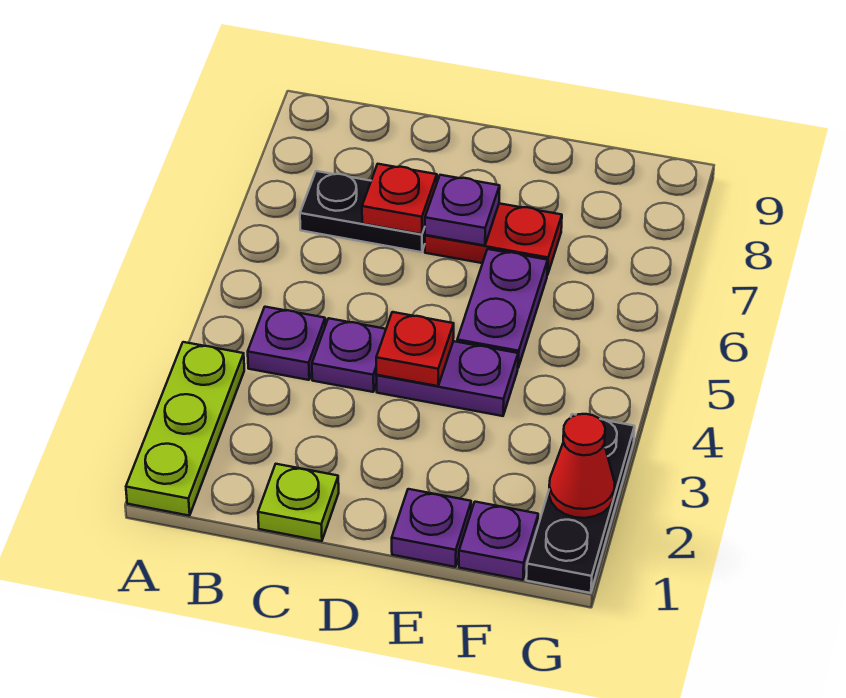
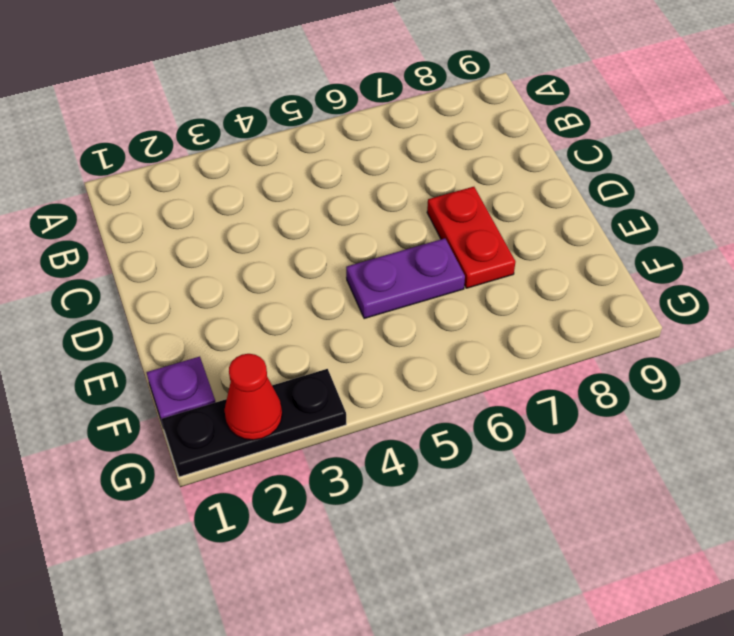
none -> lime 1x3 plate [126,342,244,516]
none -> purple 1x1 plate [248,307,325,380]
none -> black 1x2 plate [300,171,425,252]

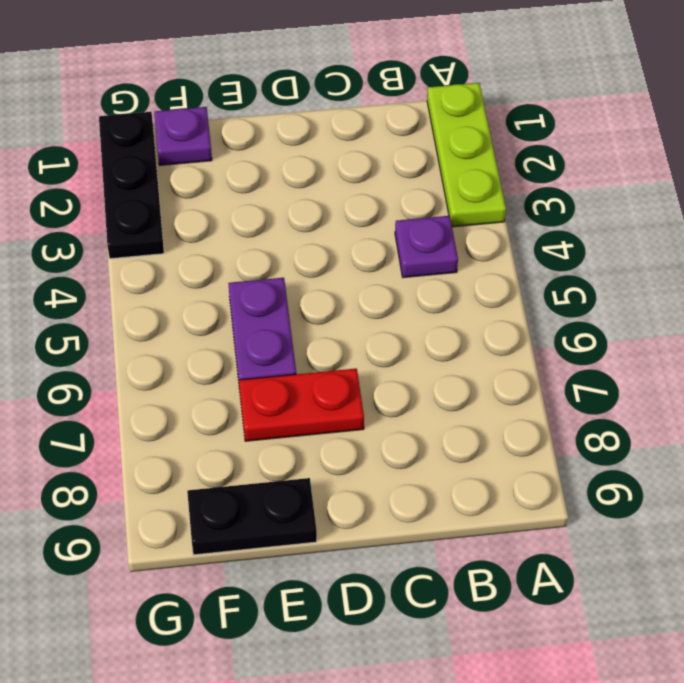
black 1x2 plate [187,478,317,555] -> black 1x2 plate moved to [300,171,425,252]
none -> lime 1x1 plate [258,464,339,541]
none -> purple 1x1 plate [312,318,386,392]
none -> purple 1x2 plate [376,341,518,416]

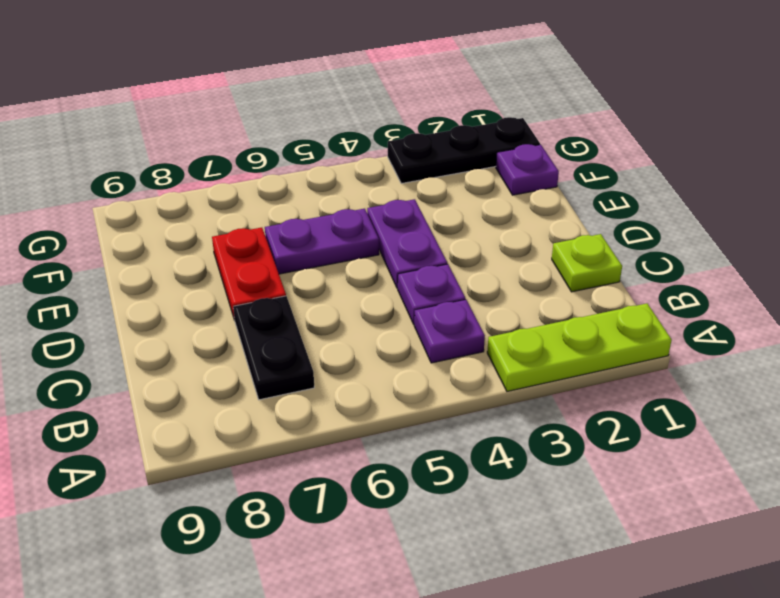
none -> purple 1x1 plate [392,489,471,567]
none -> red 1x1 plate [362,164,437,234]
none -> red 1x1 plate [376,312,454,386]

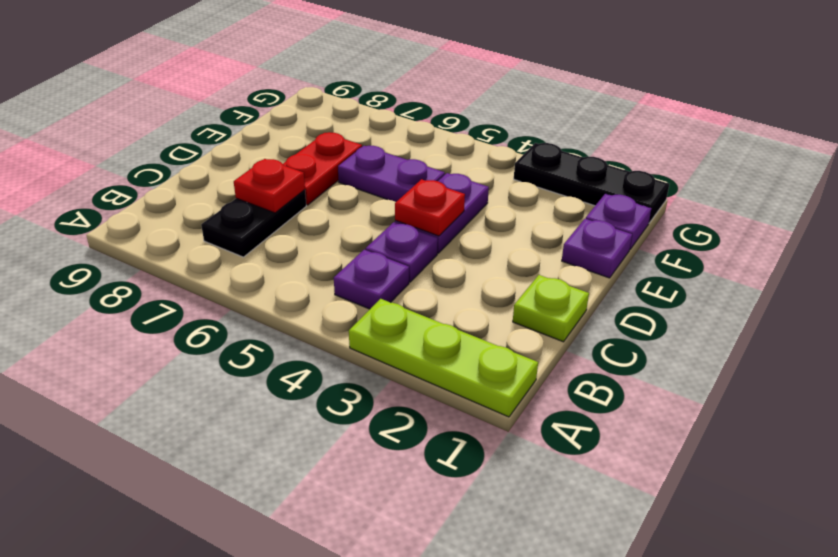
none -> purple 1x1 plate [425,175,500,246]
none -> red 1x1 cone [549,414,615,518]

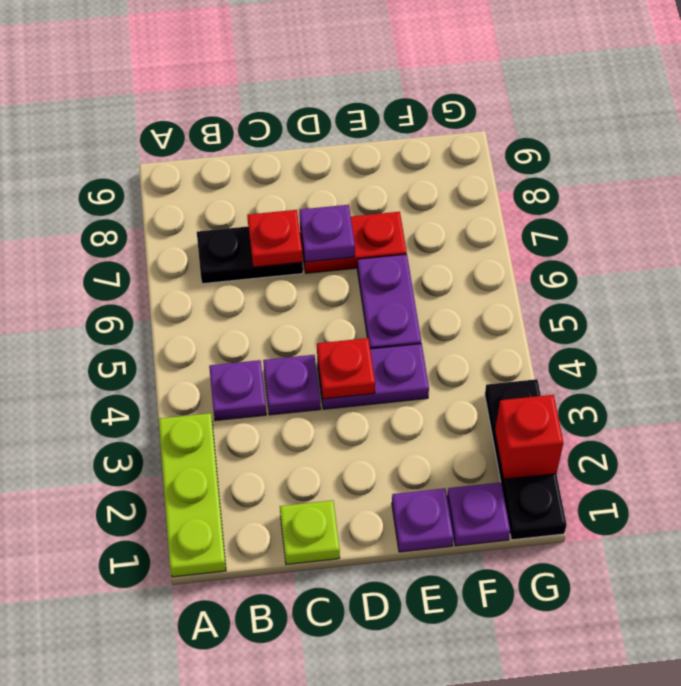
red 1x1 brick [495,395,564,479] -> red 1x1 cone [549,414,615,518]

